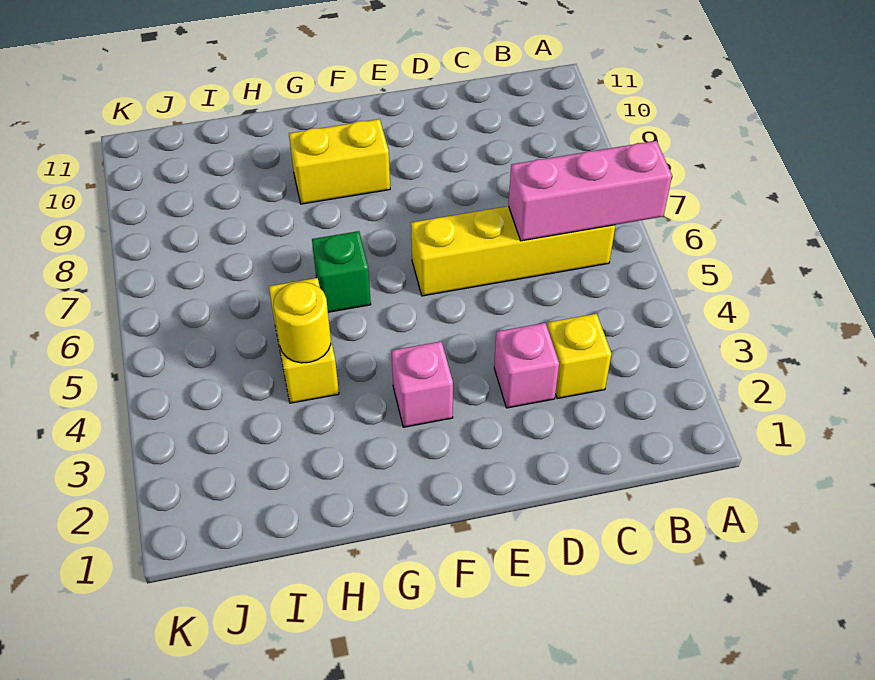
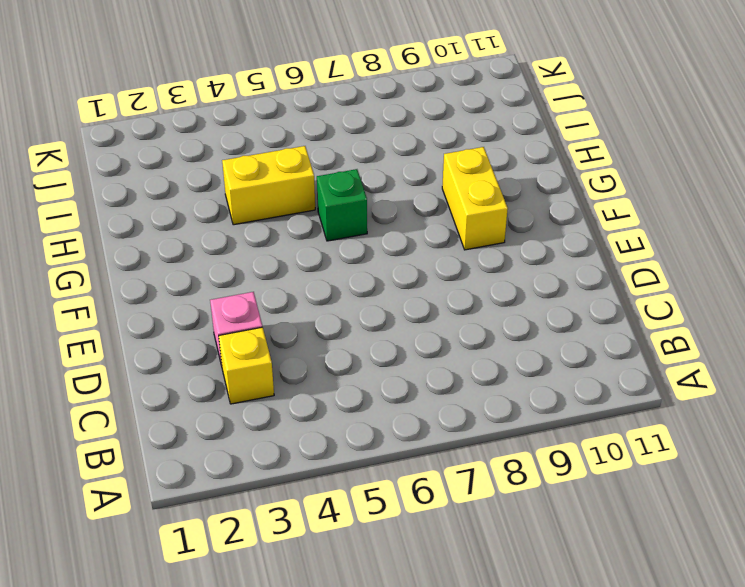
none -> yellow 1x4 brick [411,206,615,296]
none -> pink 1x1 brick [392,341,453,427]

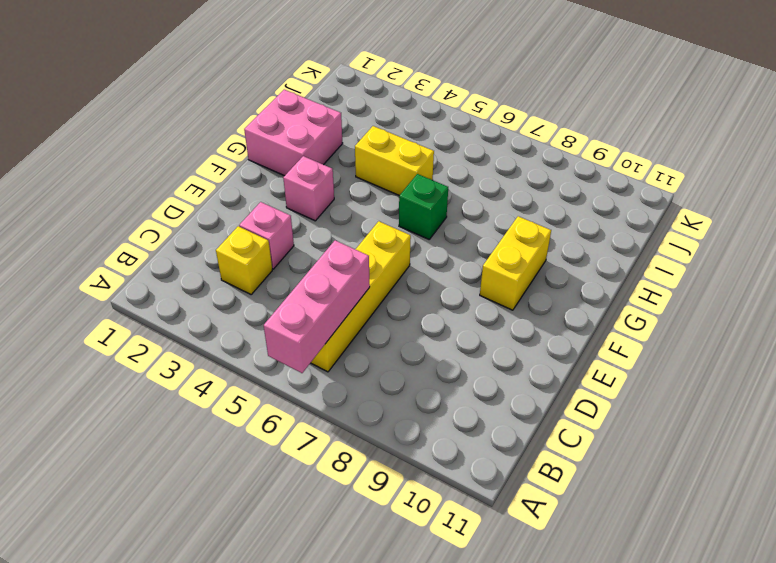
pink 2x2 brick [244,90,343,176] -> none
none -> yellow 1x1 round brick [274,282,331,363]

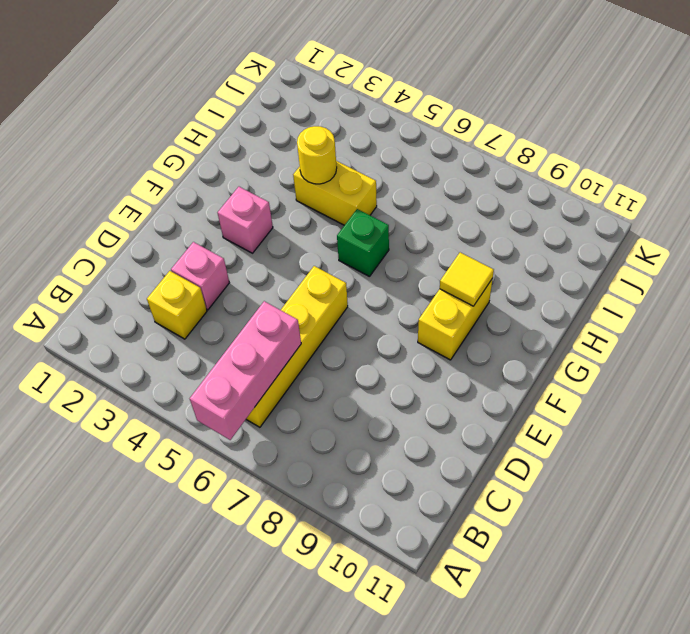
yellow 1x1 tile [440,253,494,306] -> none

